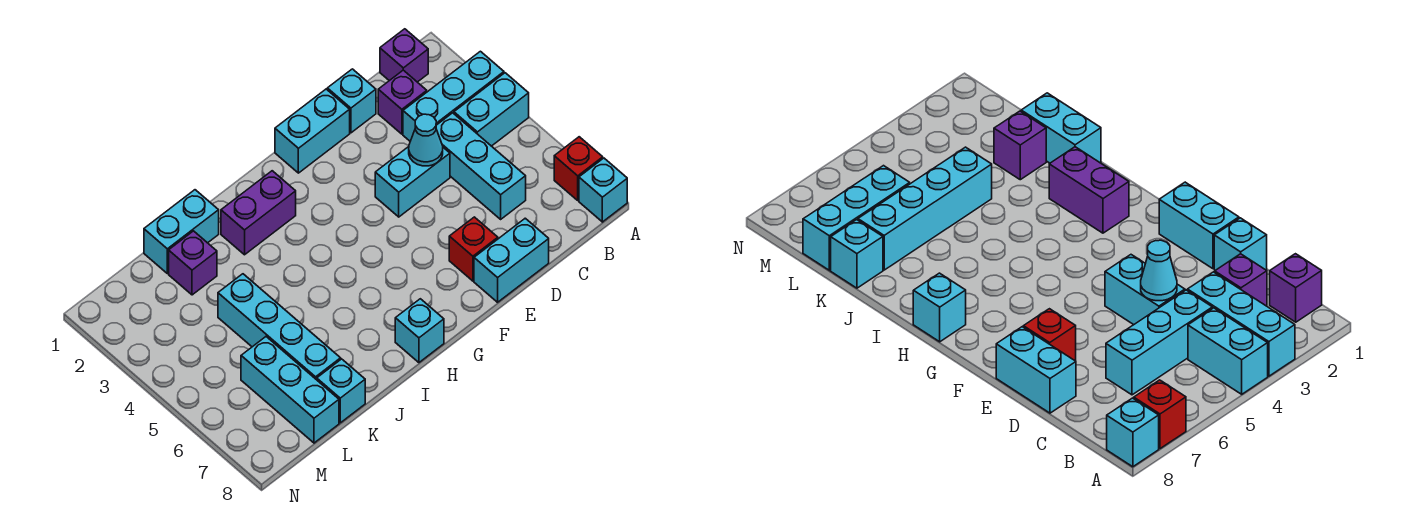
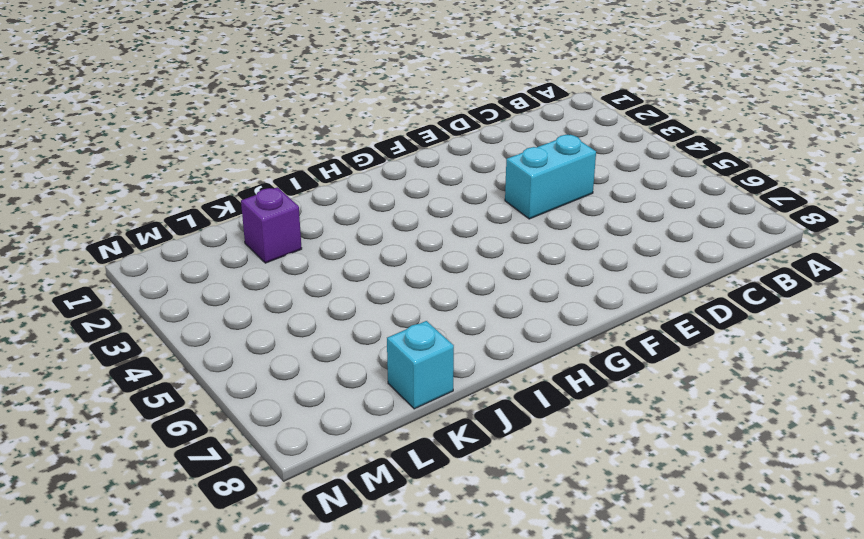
none -> cyan 1x3 brick [403,51,504,141]
none -> cyan 1x2 brick [454,73,529,146]
none -> red 1x1 brick [554,137,603,200]

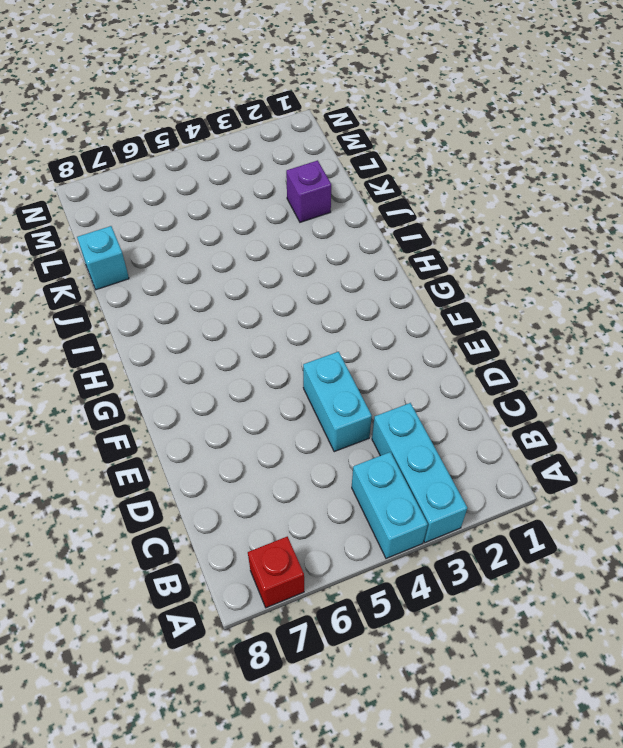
none -> cyan 1x1 brick [579,158,627,222]
none -> purple 1x1 brick [380,29,428,82]
none -> purple 1x1 brick [378,70,427,134]

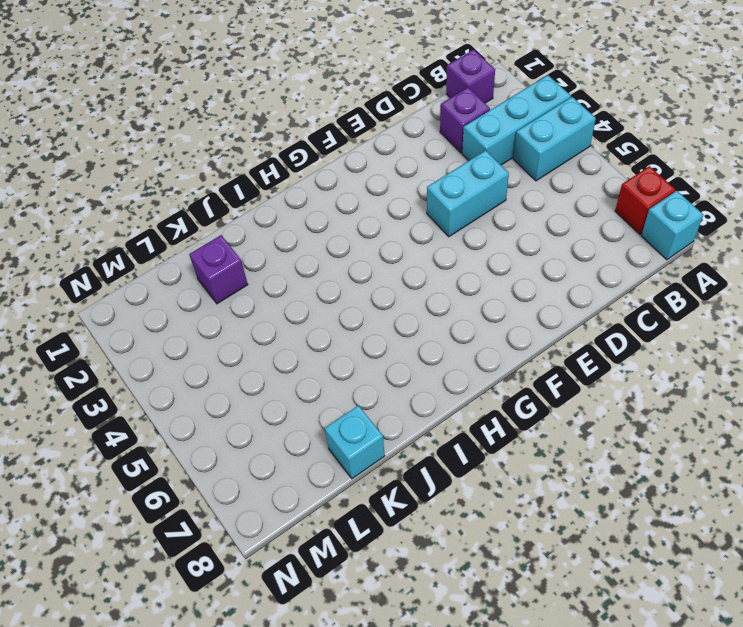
none -> cyan 1x3 brick [436,113,526,219]
none -> cyan 1x1 brick [327,69,376,133]
none -> cyan 1x2 brick [474,218,549,302]

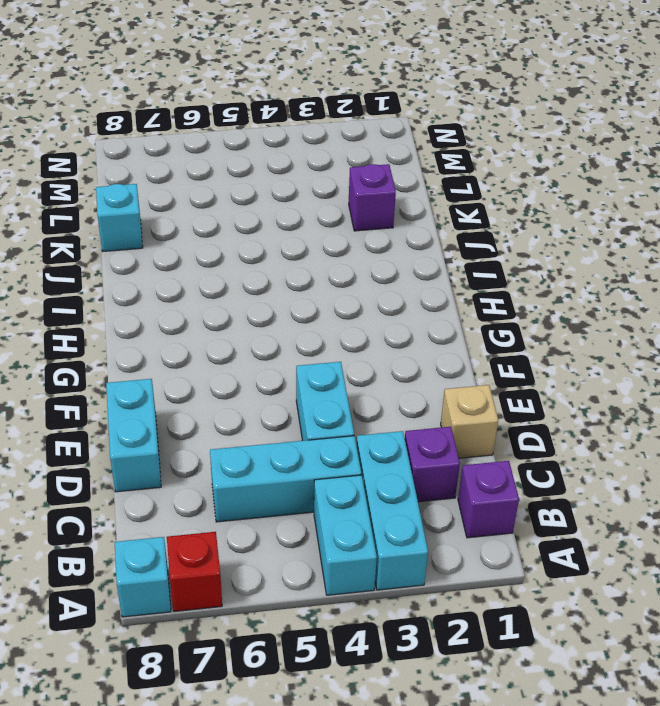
tan 1x1 brick [441,385,498,458] -> cyan 1x1 brick [327,69,376,133]
none -> cyan 1x2 brick [275,89,350,173]
none -> red 1x1 brick [449,217,498,281]
none -> purple 1x2 brick [221,171,296,255]

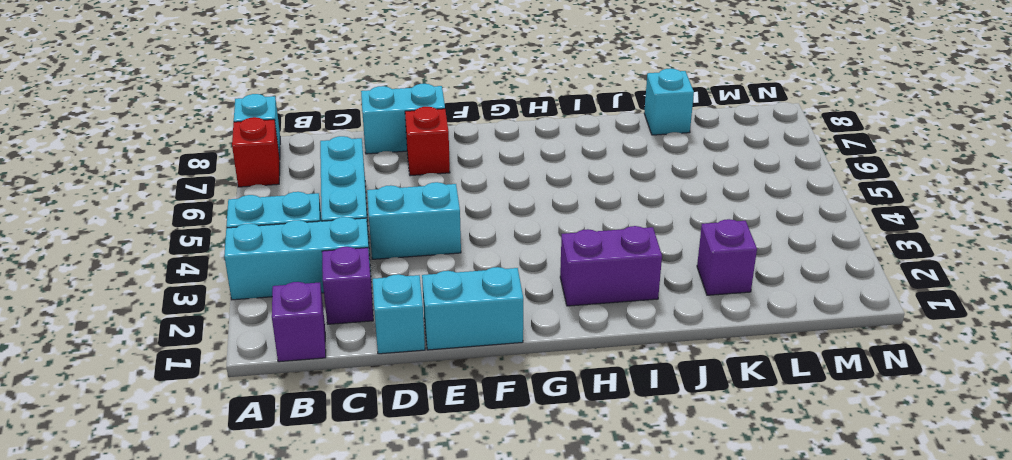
none -> cyan 1x1 brick [395,299,444,363]
none -> cyan 1x2 brick [144,190,219,273]
none -> cyan 1x4 brick [218,274,341,380]

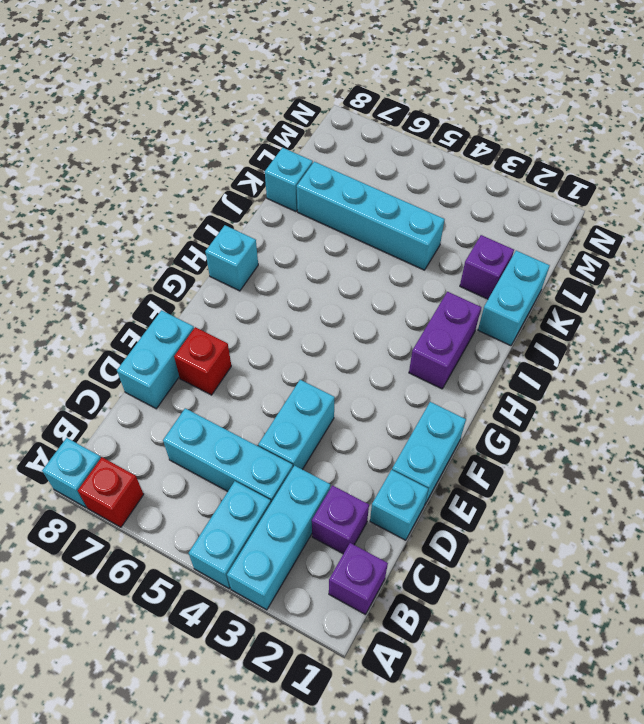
none -> cyan 1x3 brick [241,337,339,443]
none -> cyan 1x1 cone [409,114,443,166]

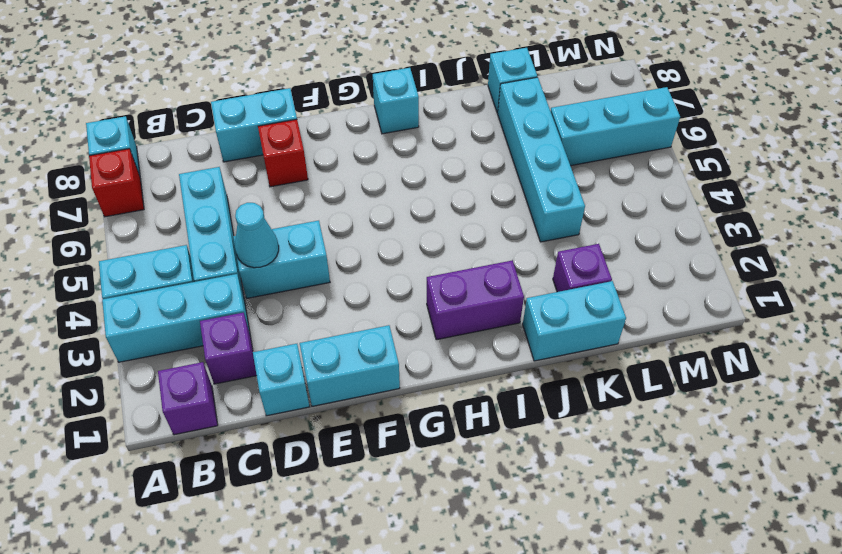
cyan 1x3 brick [551,87,680,166] -> cyan 1x3 brick turned to [241,337,339,443]

